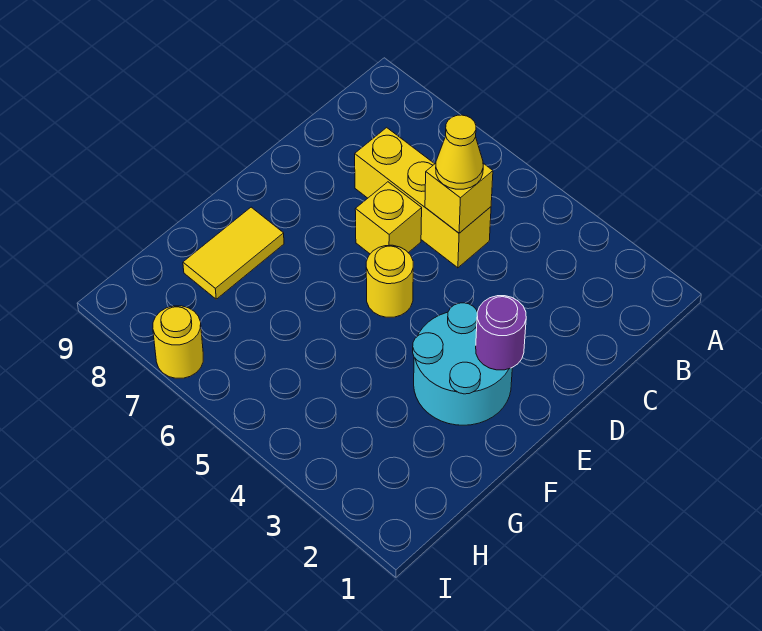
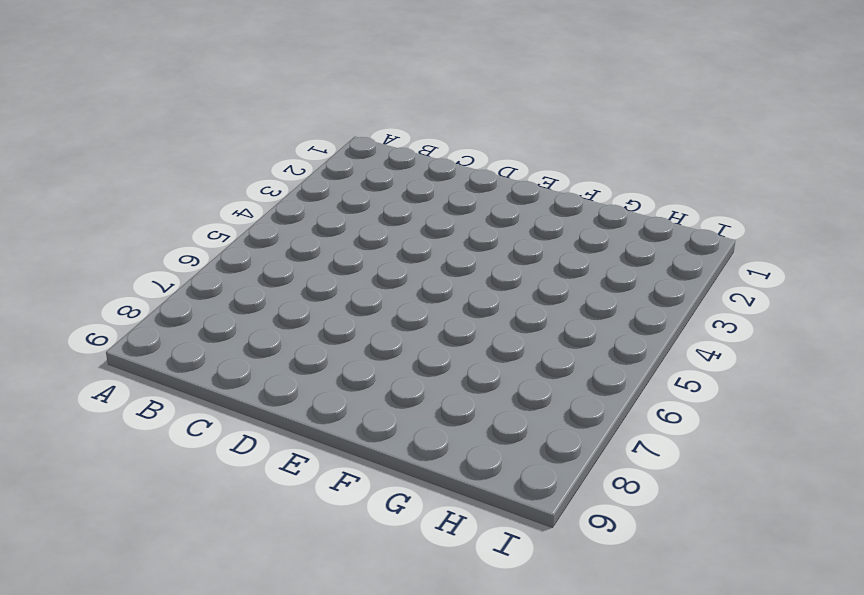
none -> yellow 1x3 brick [355,128,491,268]
none -> yellow 1x1 brick [355,182,422,254]

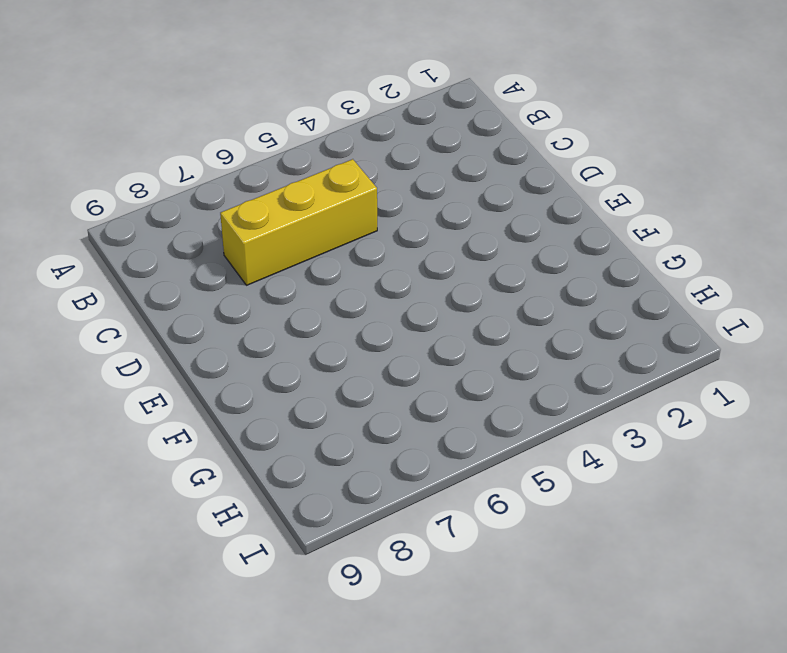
none -> yellow 1x1 brick [355,182,422,254]
none -> cyan 2x2 round brick [413,303,512,425]

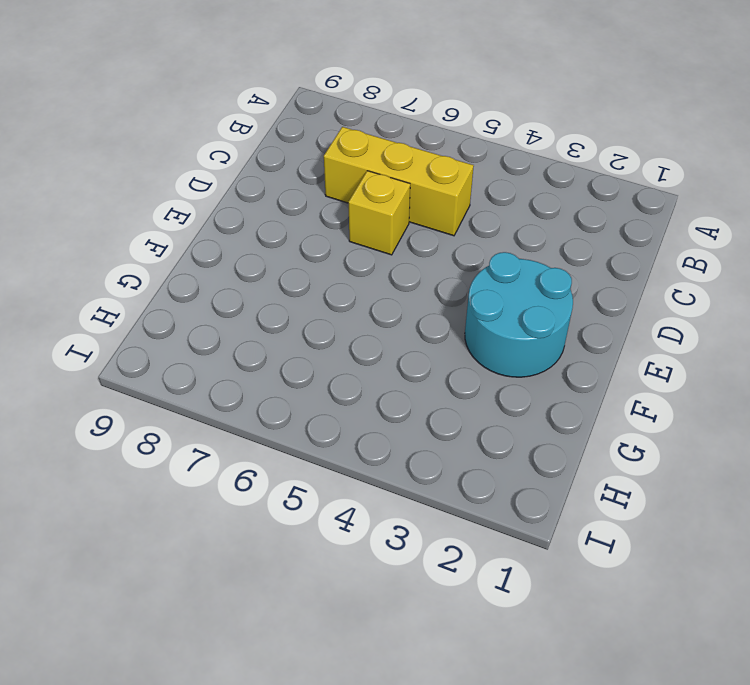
none -> yellow 1x1 round brick [366,245,413,317]
none -> yellow 1x2 tile [183,207,284,299]

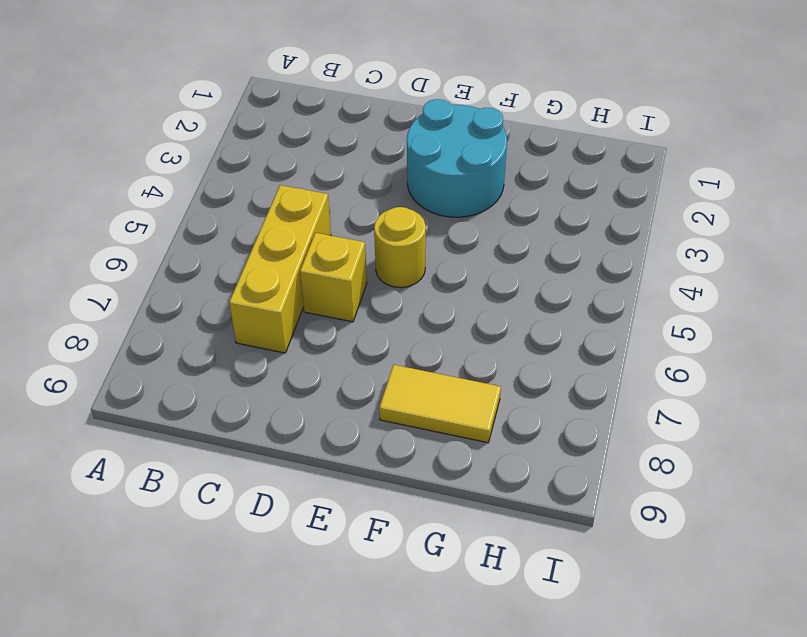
none -> yellow 1x1 round brick [153,306,203,378]
none -> yellow 1x1 brick [425,163,493,233]

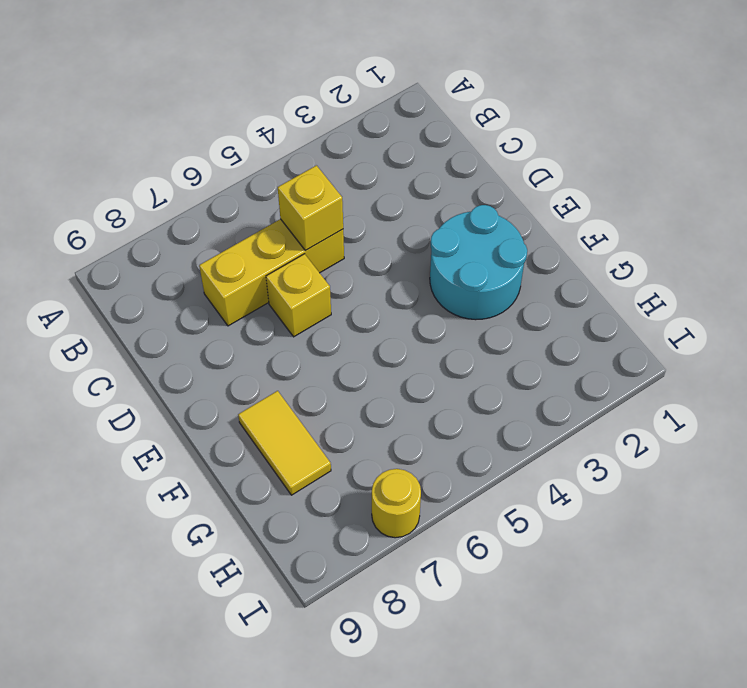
none -> yellow 1x1 round brick [366,245,413,317]
none -> purple 1x1 round brick [476,296,526,370]

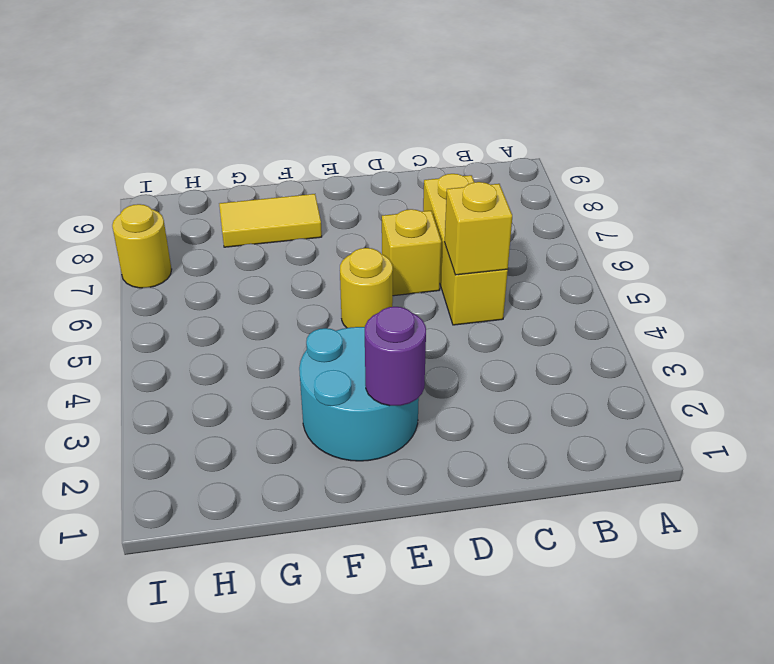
none -> yellow 1x1 cone [436,115,483,189]

